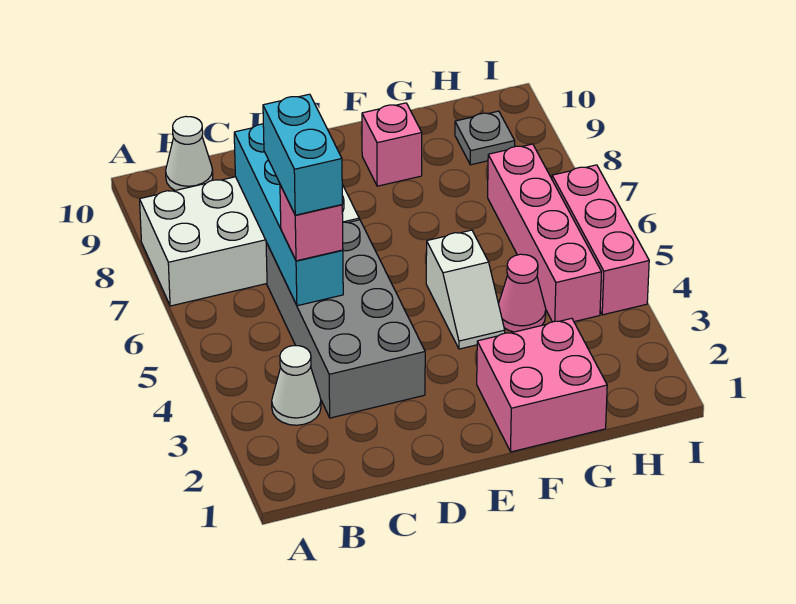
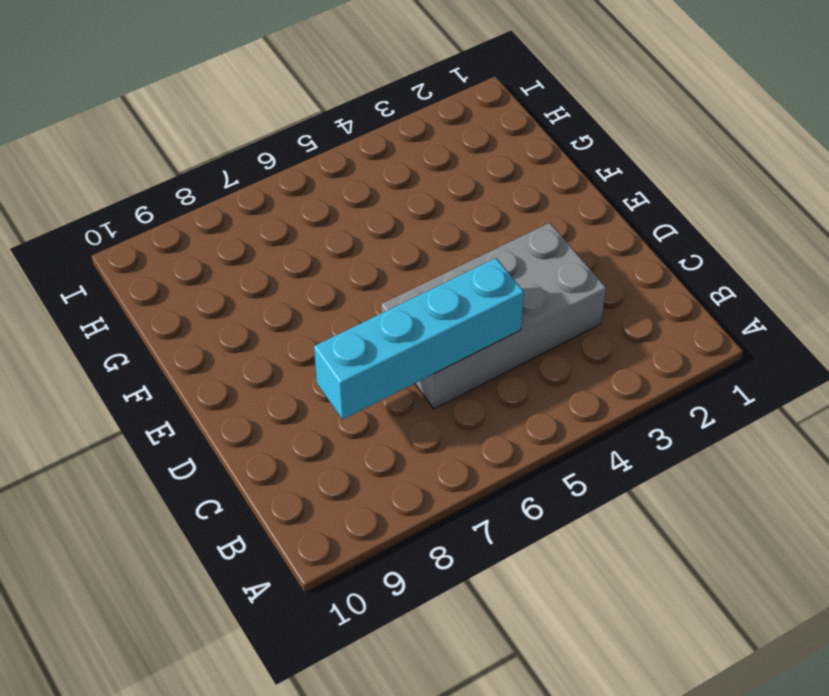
none -> white 2x4 brick [140,177,359,306]
none -> white 1x1 cone [272,346,321,425]
none -> white 1x1 cone [166,117,213,190]

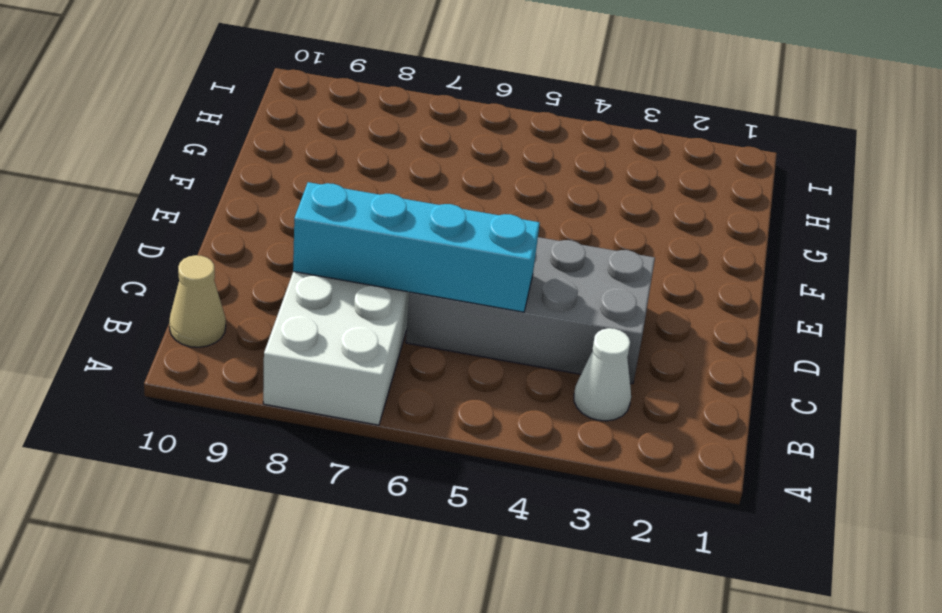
tan 1x1 cone [169,255,226,347] -> white 1x1 cone [166,117,213,190]
none -> pink 2x2 brick [477,318,607,452]
none -> white 1x2 slope [426,230,505,349]
none -> pink 1x1 brick [362,103,422,186]

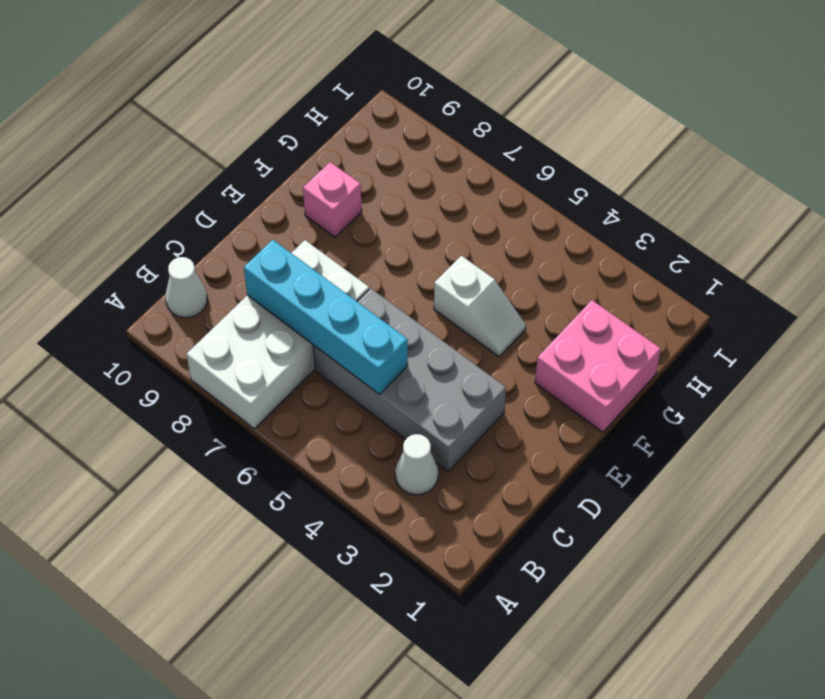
none -> pink 1x1 cone [499,254,546,332]
none -> pink 1x4 brick [488,144,601,322]
none -> grey 1x1 plate [455,111,515,165]

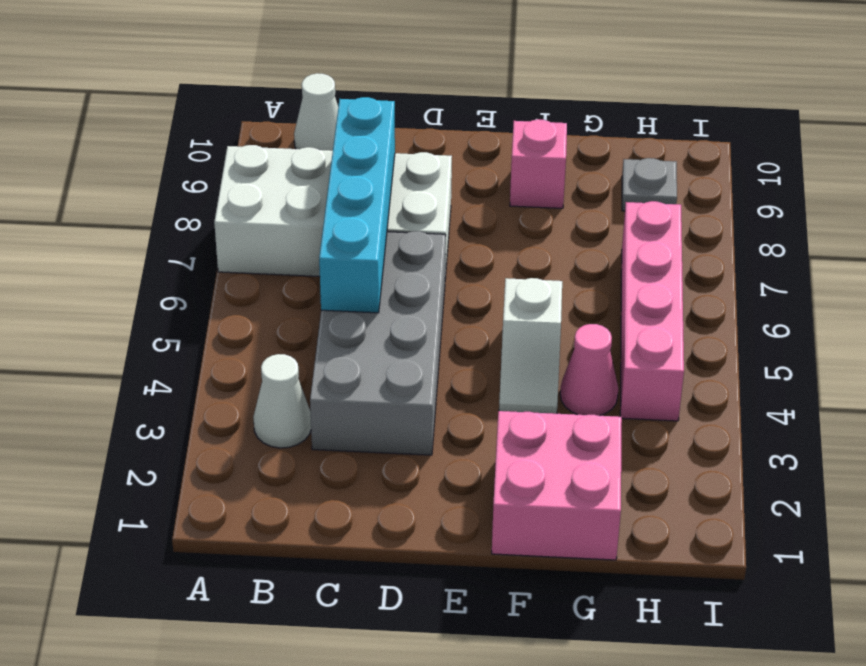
none -> pink 1x3 brick [552,165,649,315]
none -> pink 1x1 brick [280,185,343,261]
none -> cyan 1x2 brick [263,94,342,215]

